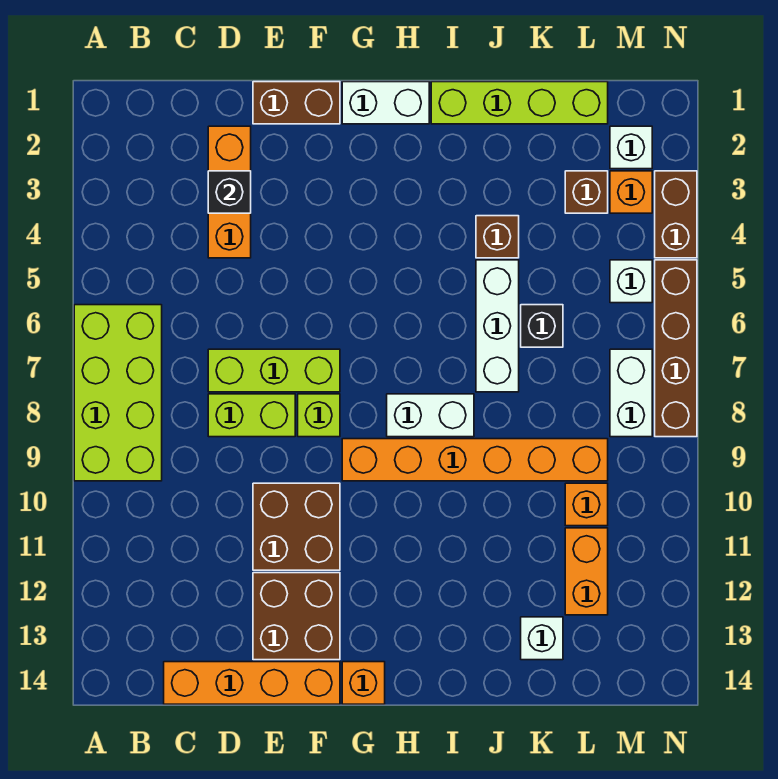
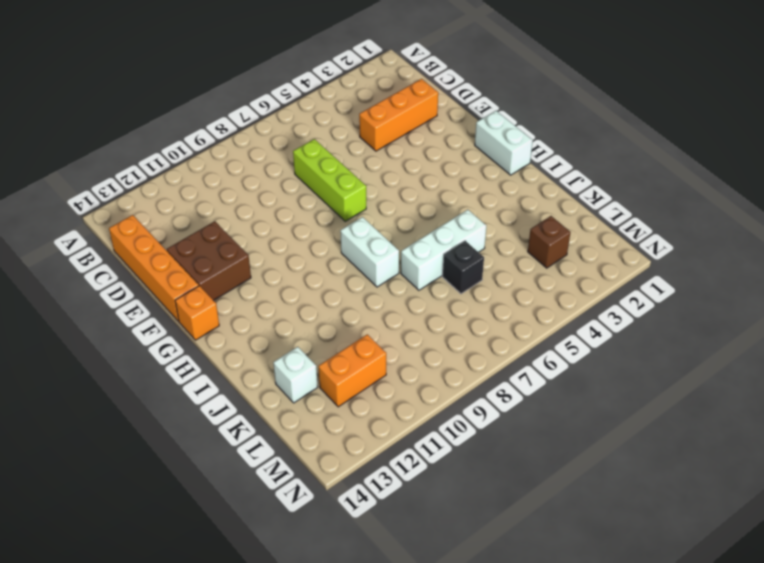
none -> lime 2x4 brick [74,305,162,481]
none -> lime 1x2 brick [208,394,295,437]
none -> brown 1x2 brick [253,82,340,124]

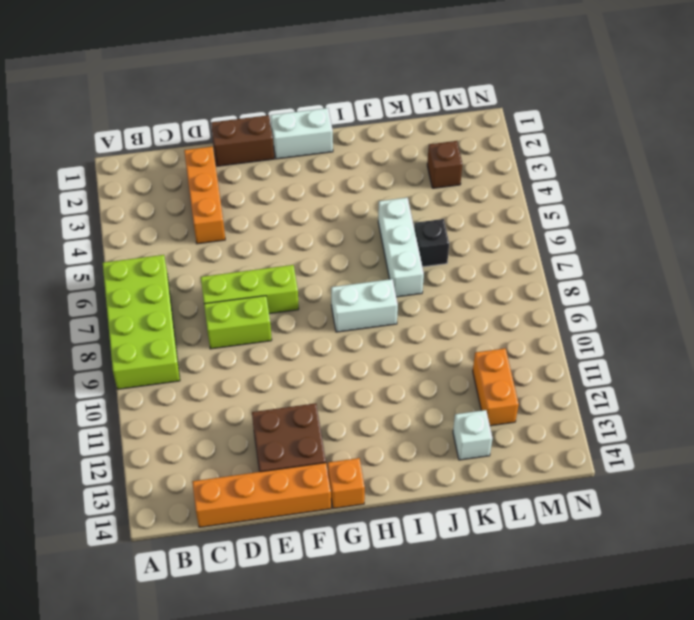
none -> brown 2x2 brick [253,483,340,570]
none -> lime 1x1 brick [298,394,340,437]
none -> orange 1x6 brick [342,439,608,481]

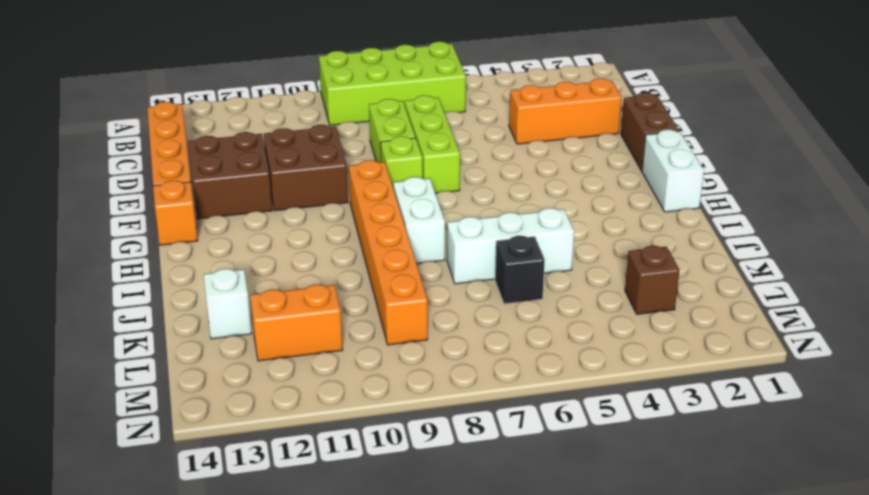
none -> lime 1x4 brick [431,82,608,124]
none -> brown 1x1 brick [476,216,519,258]
none -> orange 1x1 brick [565,483,608,526]

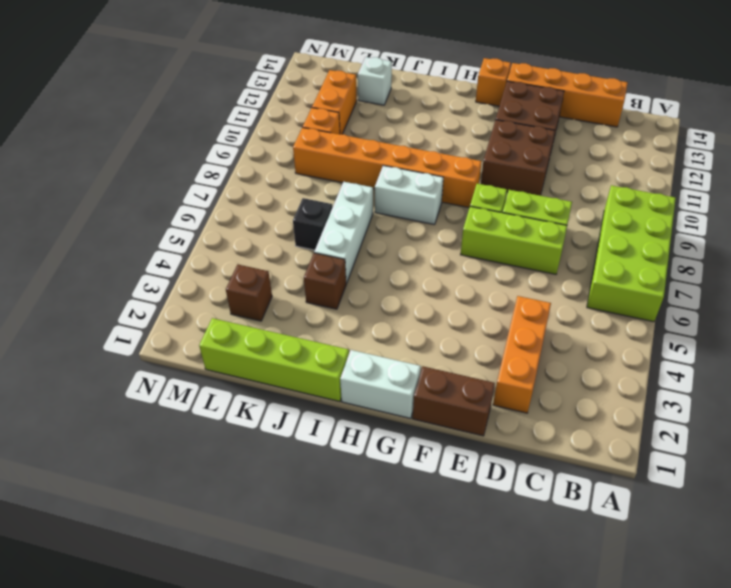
none -> white 1x1 brick [610,126,652,169]
none -> orange 1x1 brick [610,171,652,213]
none -> white 1x1 brick [610,260,652,303]

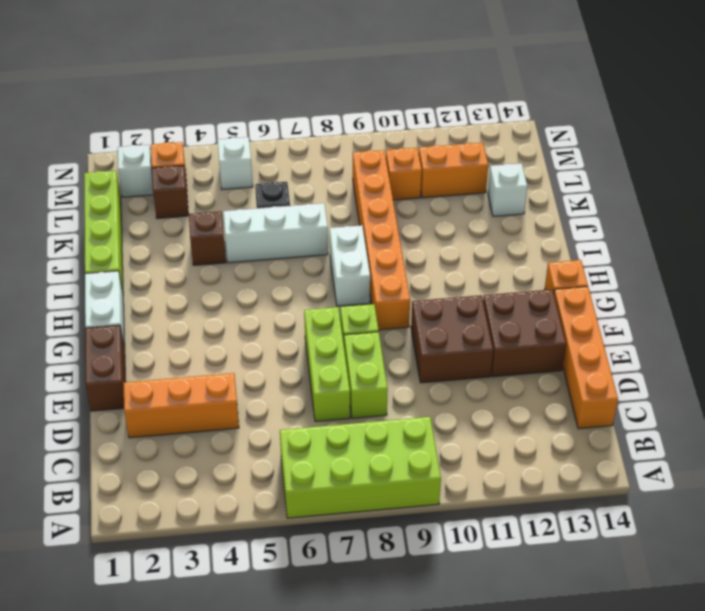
none -> white 1x2 brick [610,349,652,437]
none -> brown 1x2 brick [655,171,697,258]
none -> brown 1x4 brick [655,260,697,437]

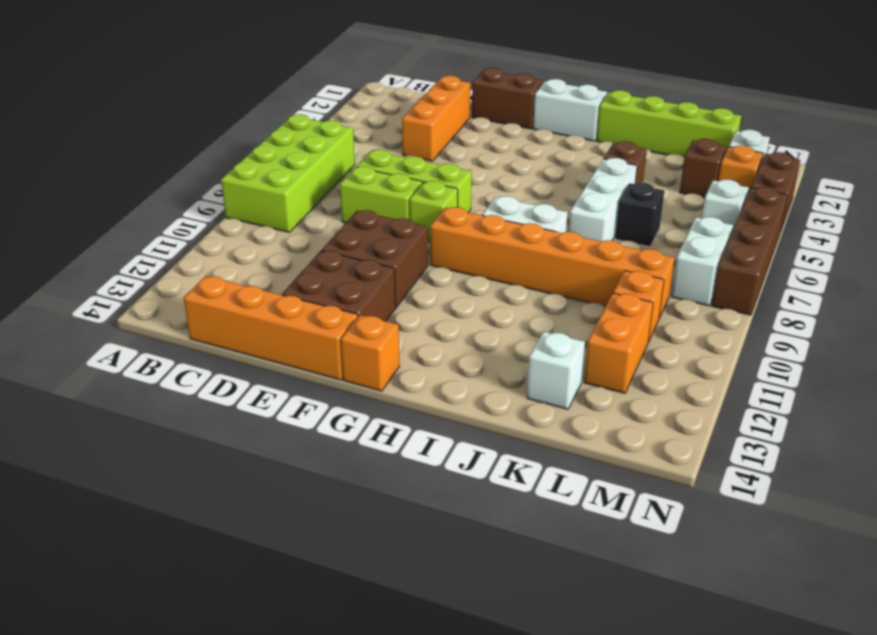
none -> black 1x1 brick [208,171,251,213]

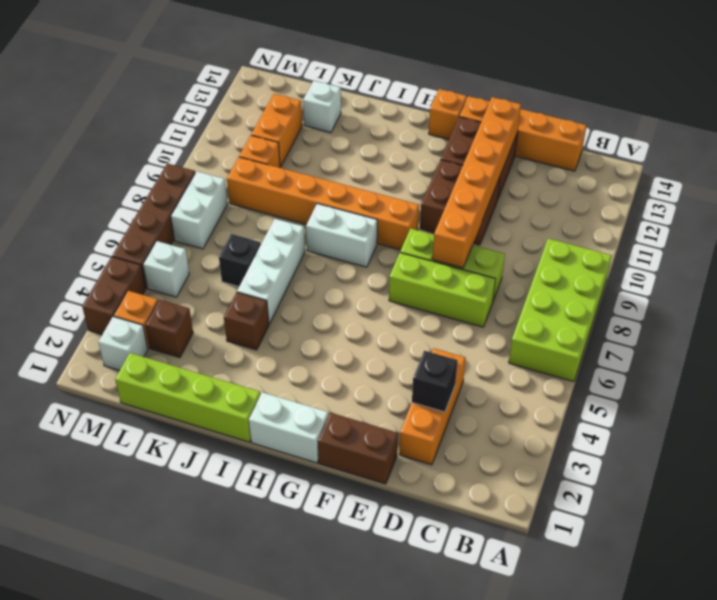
orange 1x6 brick [433,97,521,268] -> none

